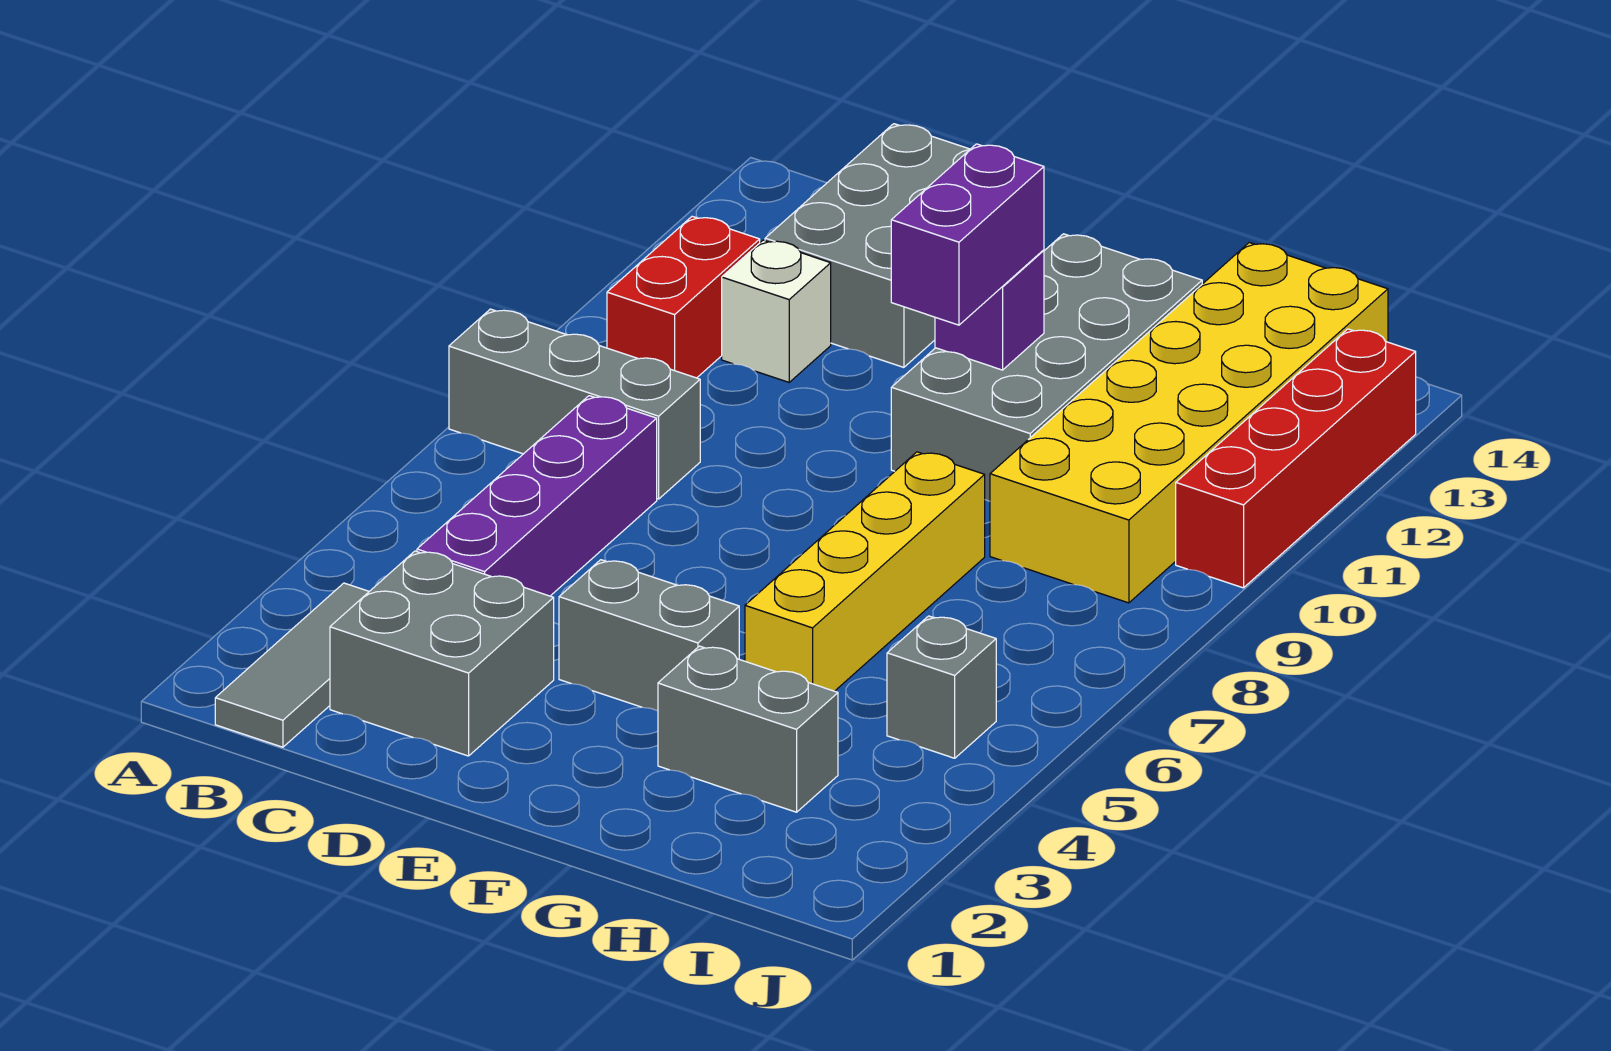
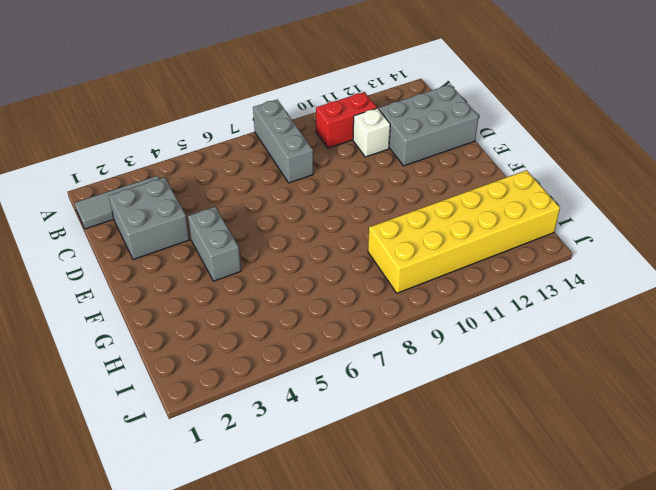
none -> purple 1x4 brick [417,396,657,596]
none -> grey 2x4 brick [891,234,1202,501]
none -> grey 1x2 brick [658,646,838,812]

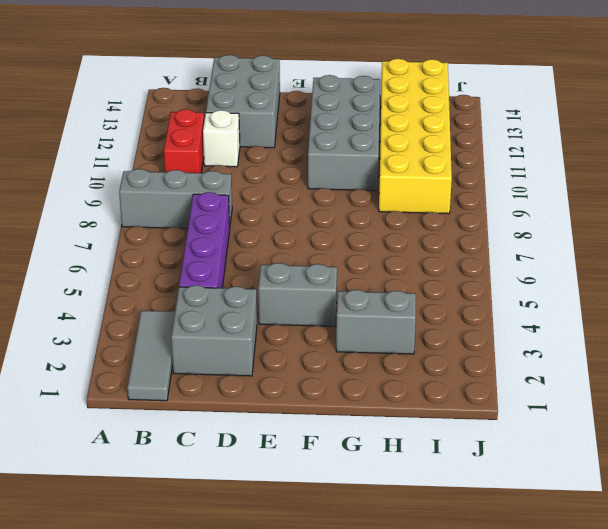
none -> yellow 1x4 brick [745,452,985,691]
none -> grey 1x1 brick [887,616,996,758]
none -> red 1x4 brick [1176,329,1416,588]

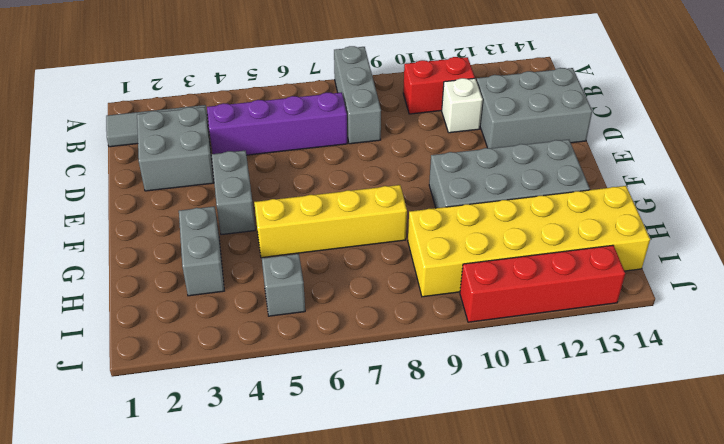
none -> purple 1x1 brick [935,250,1044,370]
none -> purple 1x2 brick [891,144,1044,325]

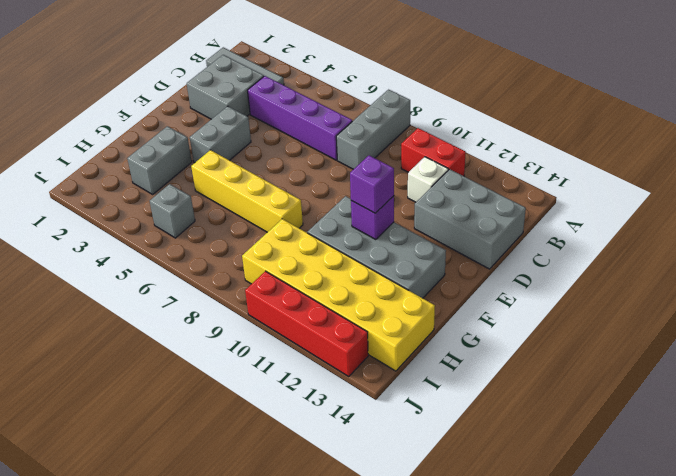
purple 1x1 brick [350,155,394,213] -> purple 1x2 brick [891,144,1044,325]

